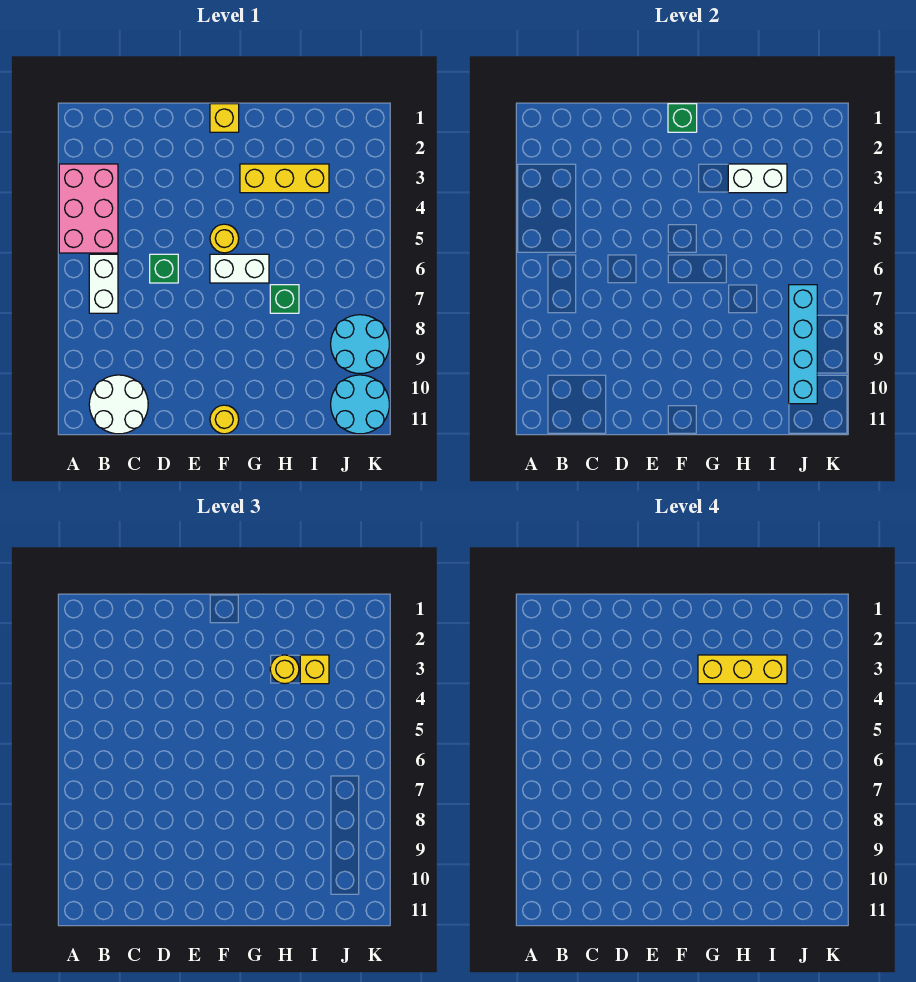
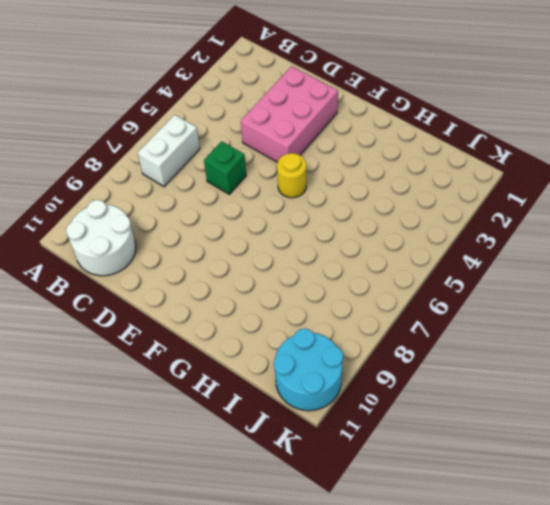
pink 2x3 brick [241,66,338,162] -> pink 2x3 brick moved to [59,164,118,253]
none -> yellow 1x1 brick [210,104,239,132]
none -> white 1x2 brick [210,254,269,283]
none -> yellow 1x1 round brick [210,405,239,434]

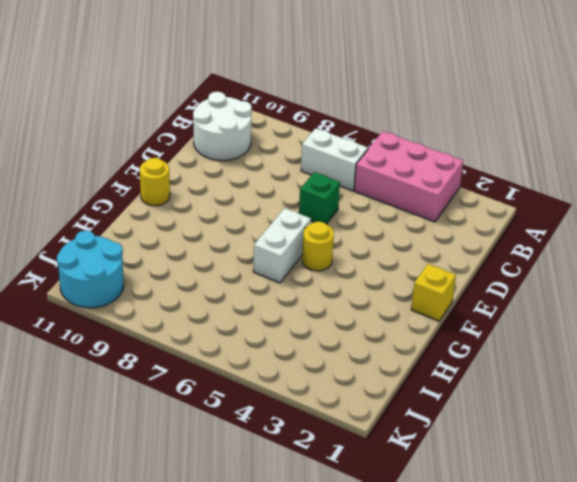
none -> yellow 1x3 brick [240,164,329,193]
none -> green 1x1 brick [270,285,299,313]
none -> cyan 2x2 round brick [331,315,389,374]

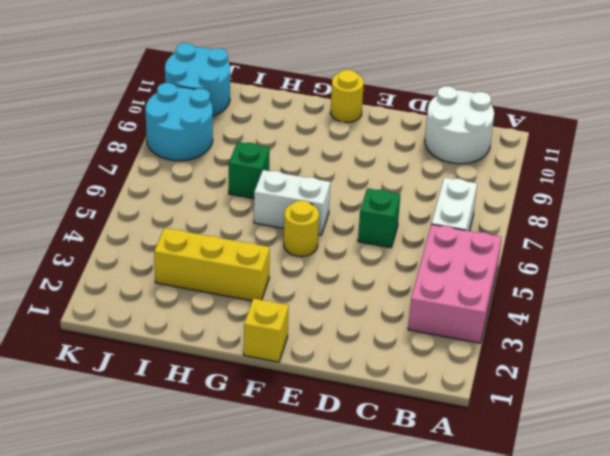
none -> green 1x1 brick [668,104,697,132]
none -> white 1x2 brick [728,164,787,193]
none -> cyan 1x4 brick [789,285,817,404]

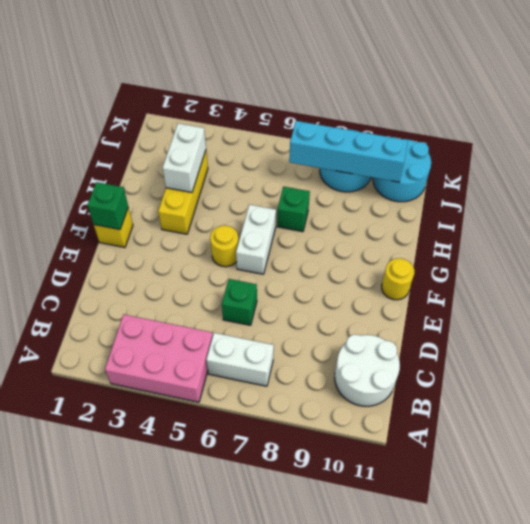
none -> yellow 1x1 round brick [270,655,299,684]
none -> yellow 1x1 brick [300,655,329,684]
none -> yellow 1x3 brick [698,655,787,684]

